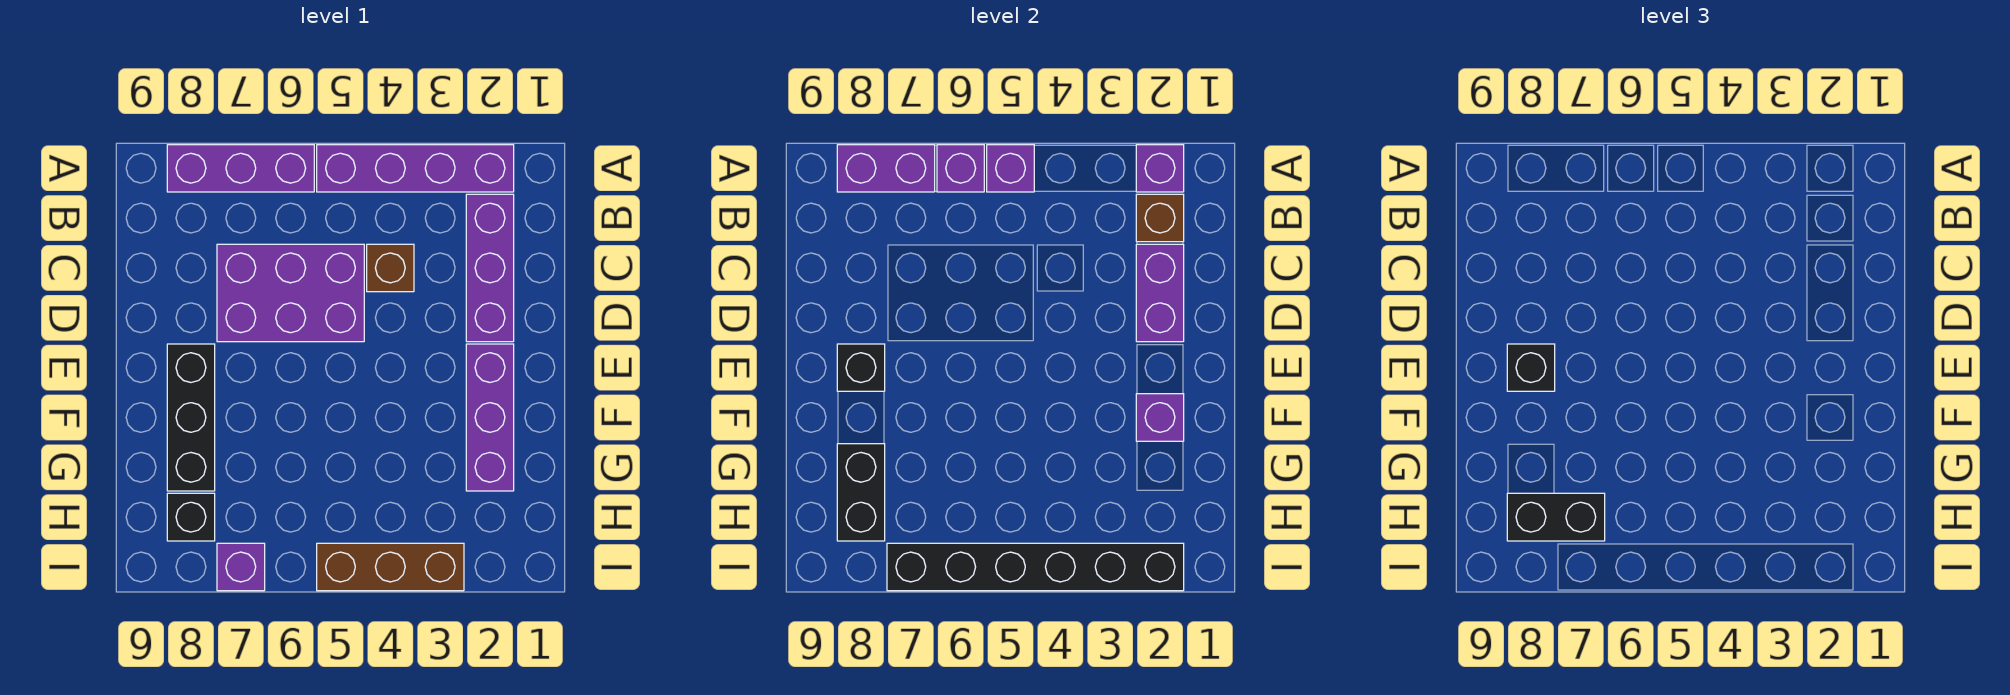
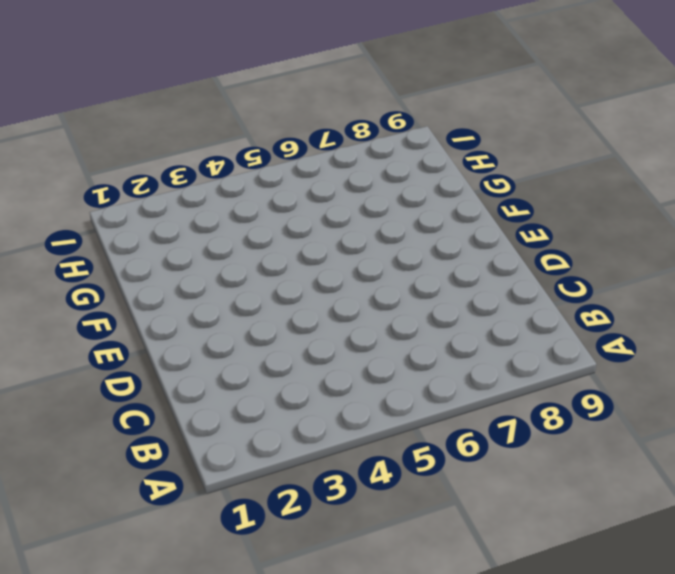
none -> purple 1x4 brick [317,145,514,192]
none -> purple 1x3 brick [167,145,314,192]
none -> purple 1x3 brick [466,194,514,342]

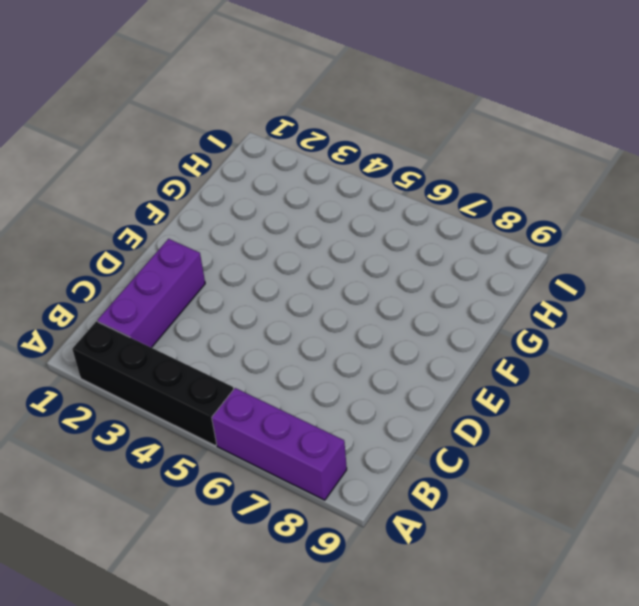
black 1x4 brick [72,321,234,446] -> purple 1x4 brick [317,145,514,192]
none -> brown 1x1 brick [367,244,414,292]
none -> purple 2x3 brick [217,244,364,342]
none -> purple 1x3 brick [466,344,514,491]

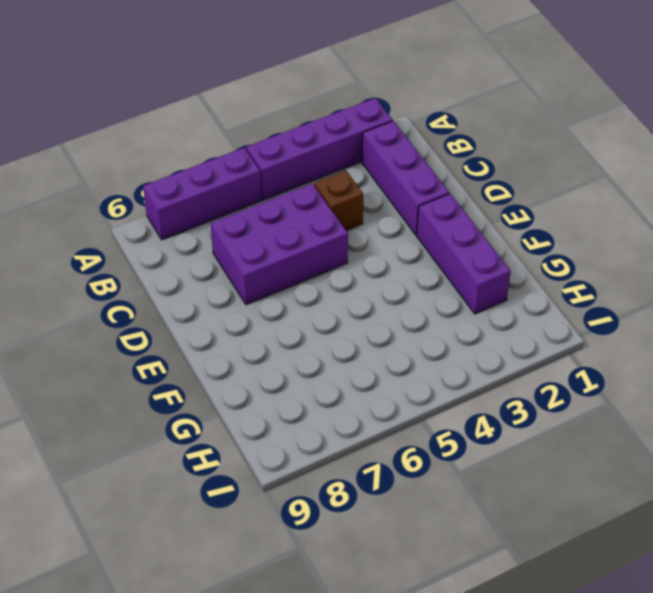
none -> black 1x3 brick [167,344,215,491]
none -> black 1x1 brick [167,493,215,541]
none -> brown 1x3 brick [317,543,464,591]

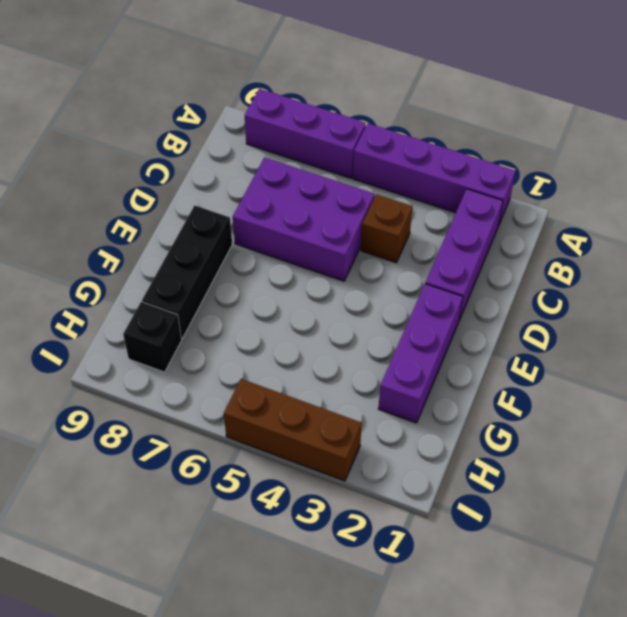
none -> purple 1x1 brick [217,543,265,591]
none -> purple 1x1 brick [1136,145,1184,192]
none -> purple 1x1 brick [987,145,1034,192]

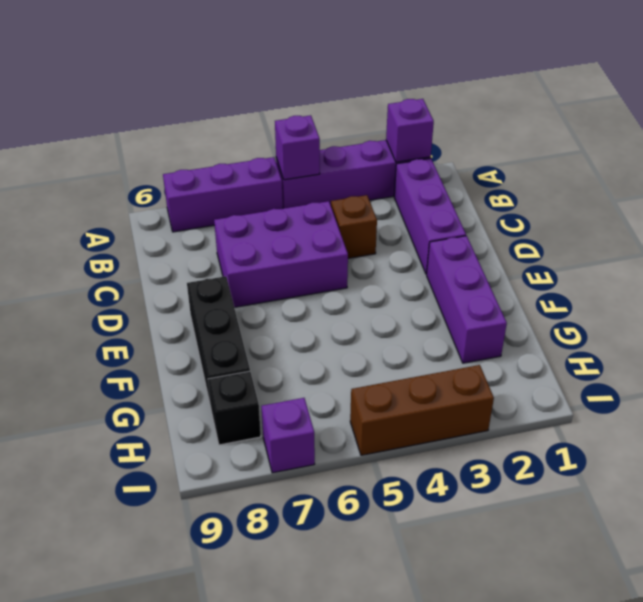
none -> purple 1x1 brick [937,145,984,192]
none -> purple 1x2 brick [837,145,935,192]
none -> brown 1x1 brick [1136,194,1184,242]

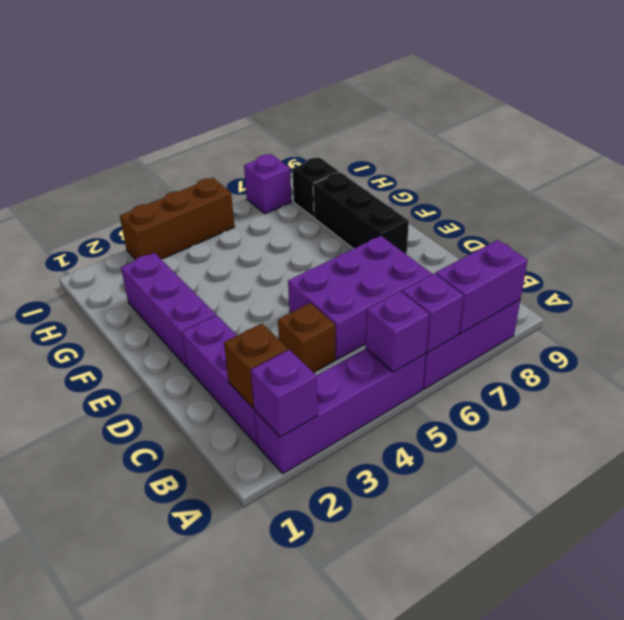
none -> purple 1x2 brick [1136,244,1184,342]
none -> black 1x1 brick [837,344,885,391]
none -> purple 1x1 brick [1136,394,1184,441]

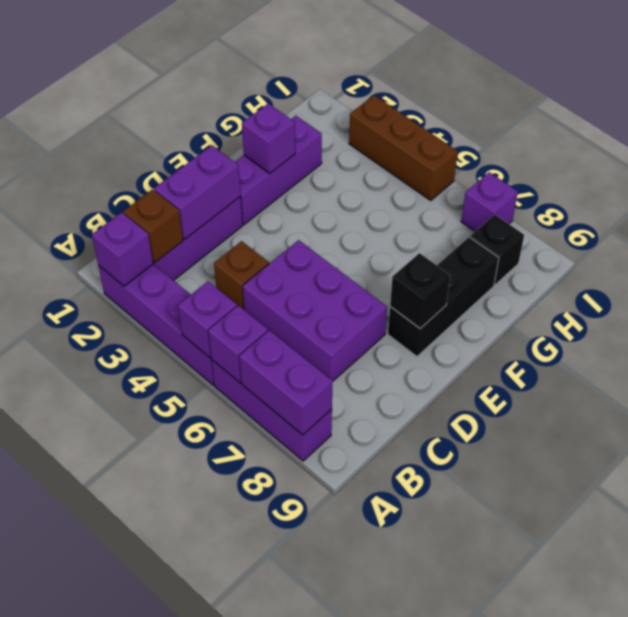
none -> black 1x2 brick [837,444,885,541]
none -> black 1x6 brick [887,543,1184,591]
none -> black 1x1 brick [1507,344,1555,391]

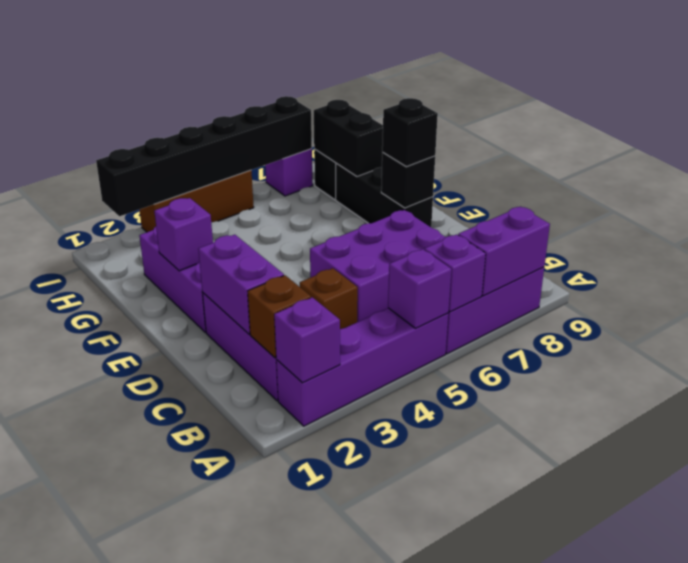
none -> black 1x2 brick [1507,493,1605,541]

